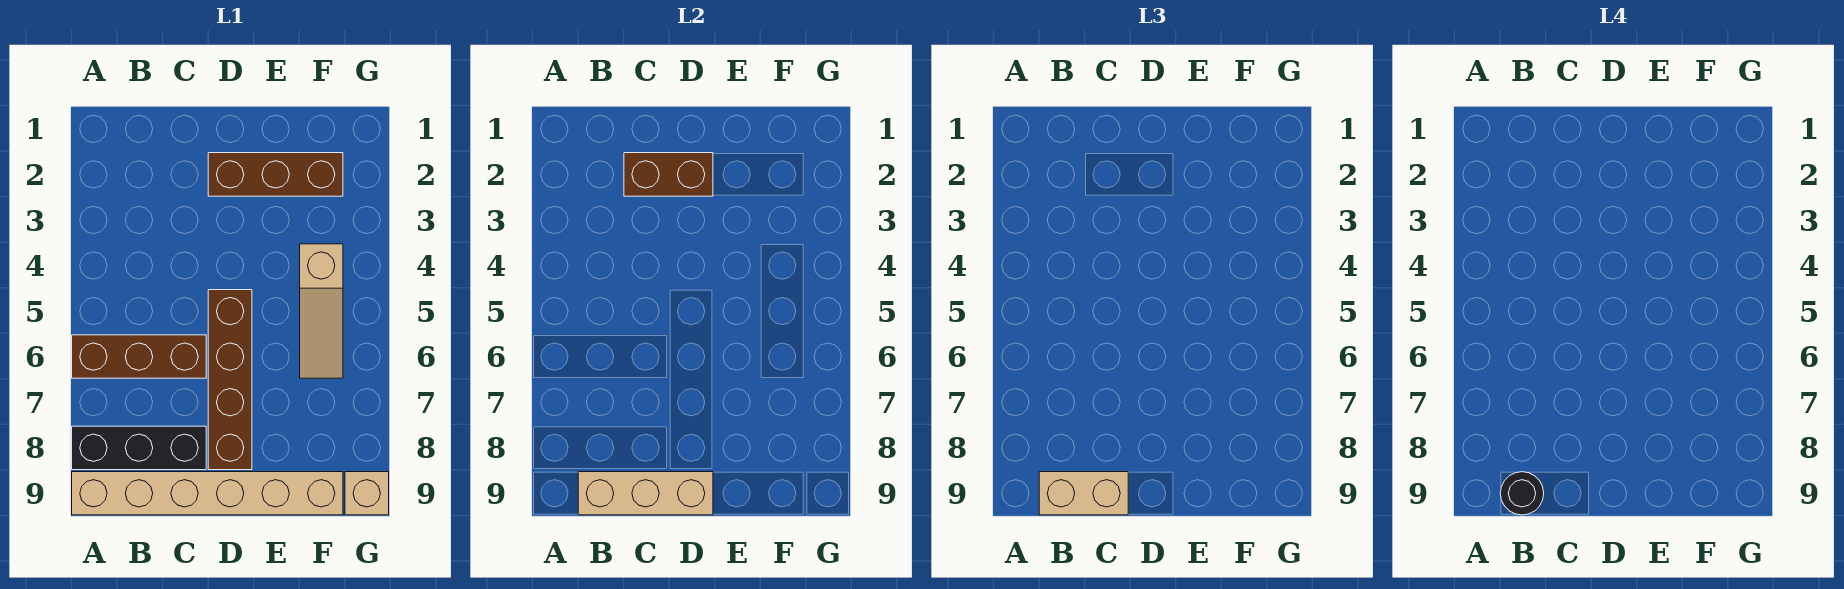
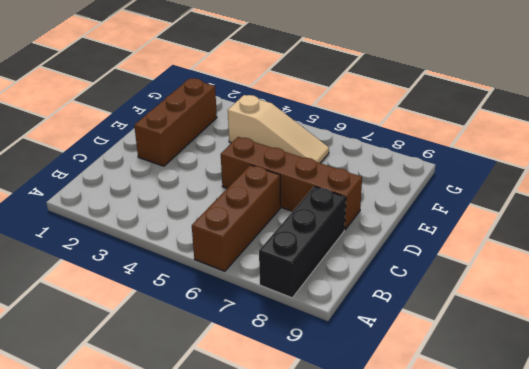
none -> tan 1x6 brick [72,472,343,515]
none -> tan 1x1 brick [345,472,389,515]

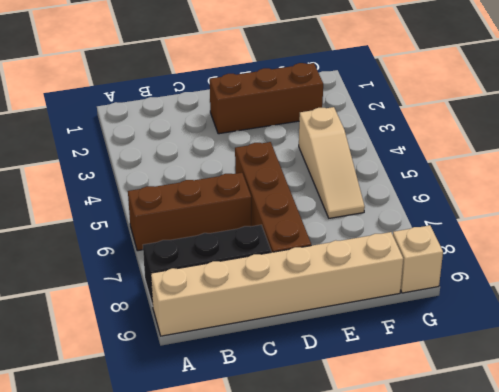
none -> tan 1x3 brick [578,472,713,515]
none -> brown 1x2 brick [624,153,713,196]

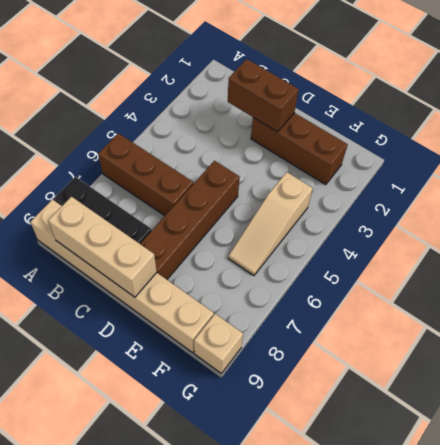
none -> tan 1x2 brick [1039,472,1128,515]
none -> black 1x1 round brick [1500,472,1544,515]

